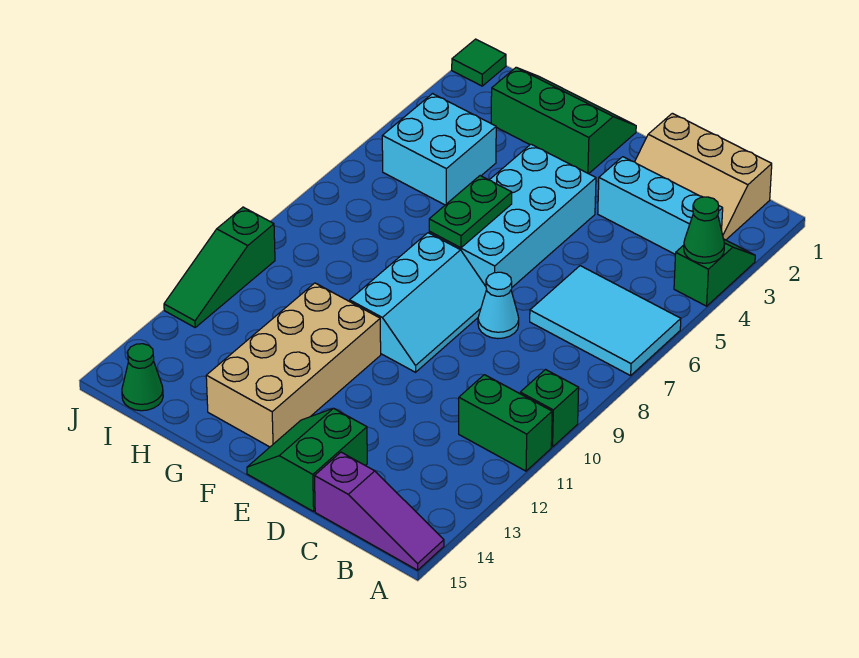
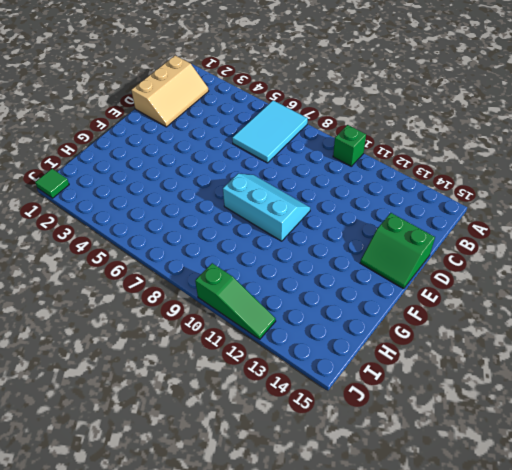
none -> green 1x2 slope [674,239,755,306]
none -> green 1x2 brick [459,375,552,471]
none -> purple 1x3 slope [315,452,444,570]

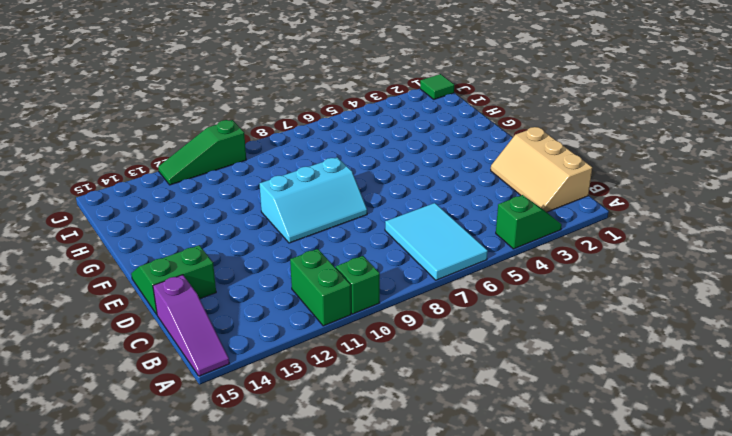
none -> cyan 1x3 brick [598,157,723,254]
none -> cyan 1x1 cone [478,272,519,339]
none -> cyan 2x4 brick [429,144,596,287]

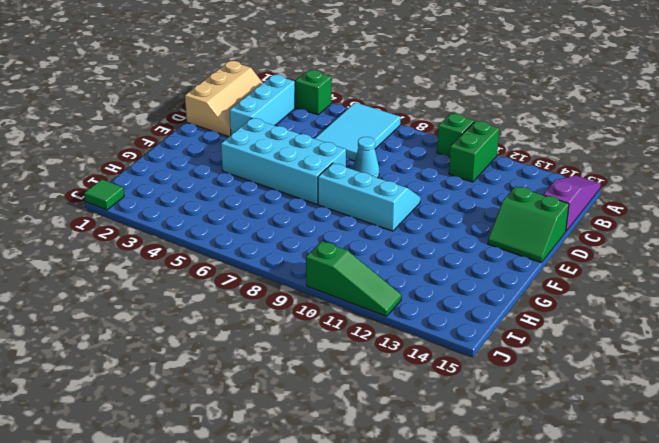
none -> green 2x3 slope [491,67,636,174]
none -> tan 2x4 brick [206,283,381,447]
none -> cyan 2x2 brick [382,94,496,205]

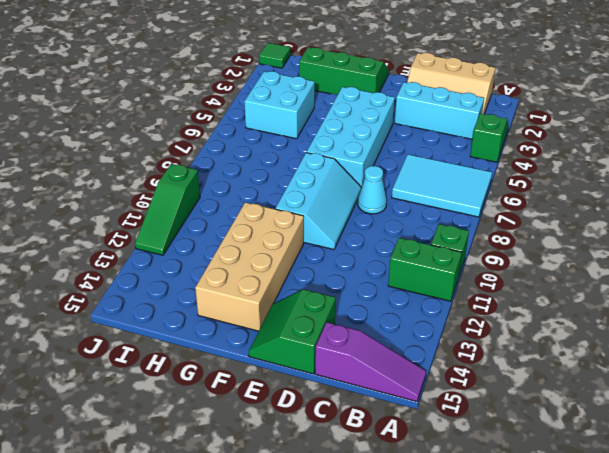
none -> green 1x1 cone [122,344,163,411]
none -> green 1x1 cone [684,197,724,263]
none -> green 1x2 plate [429,176,512,248]

